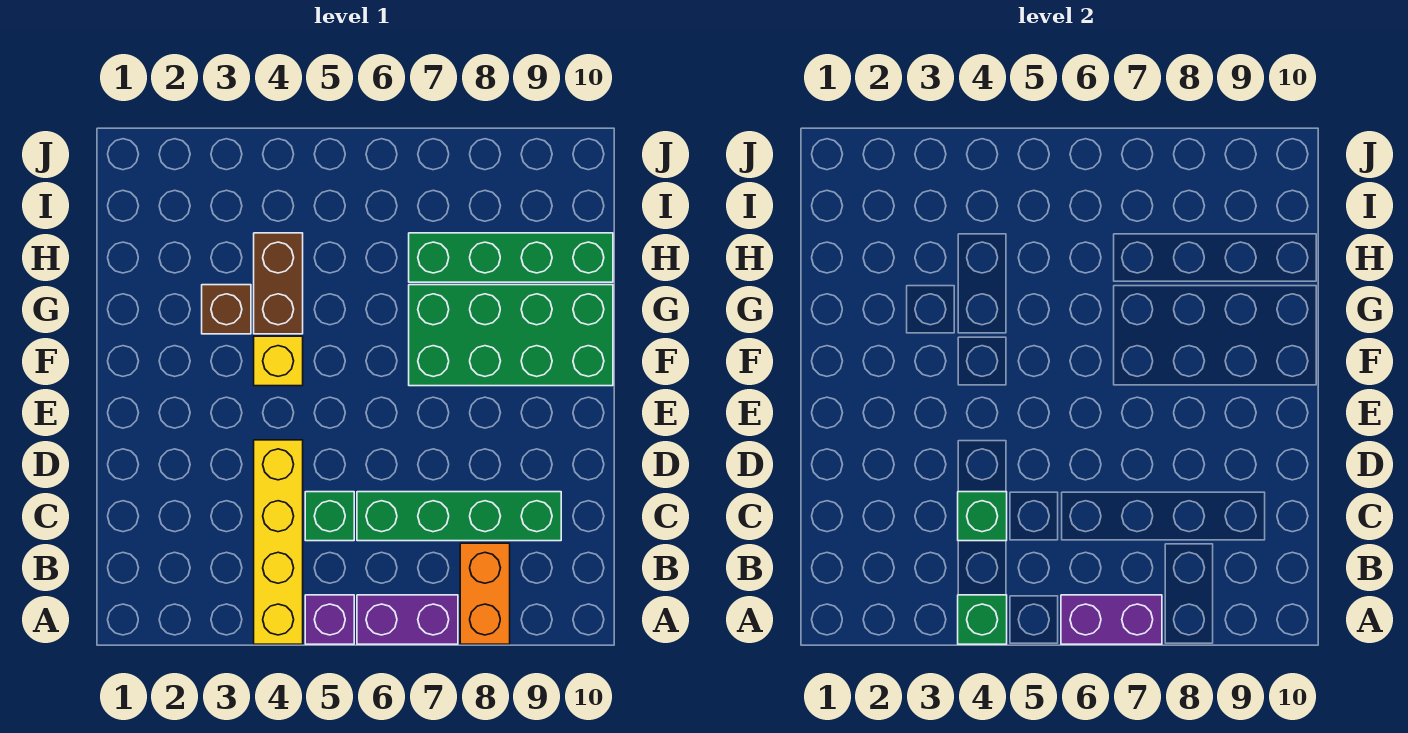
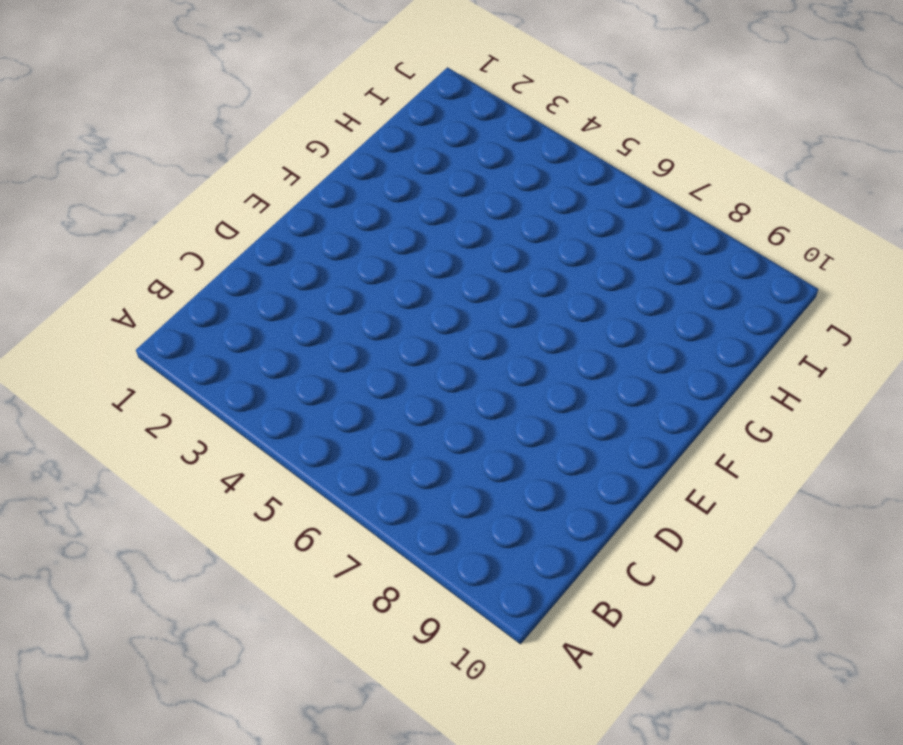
none -> yellow 1x4 brick [254,440,303,644]
none -> purple 1x1 brick [305,595,354,644]
none -> purple 1x2 brick [357,595,458,644]

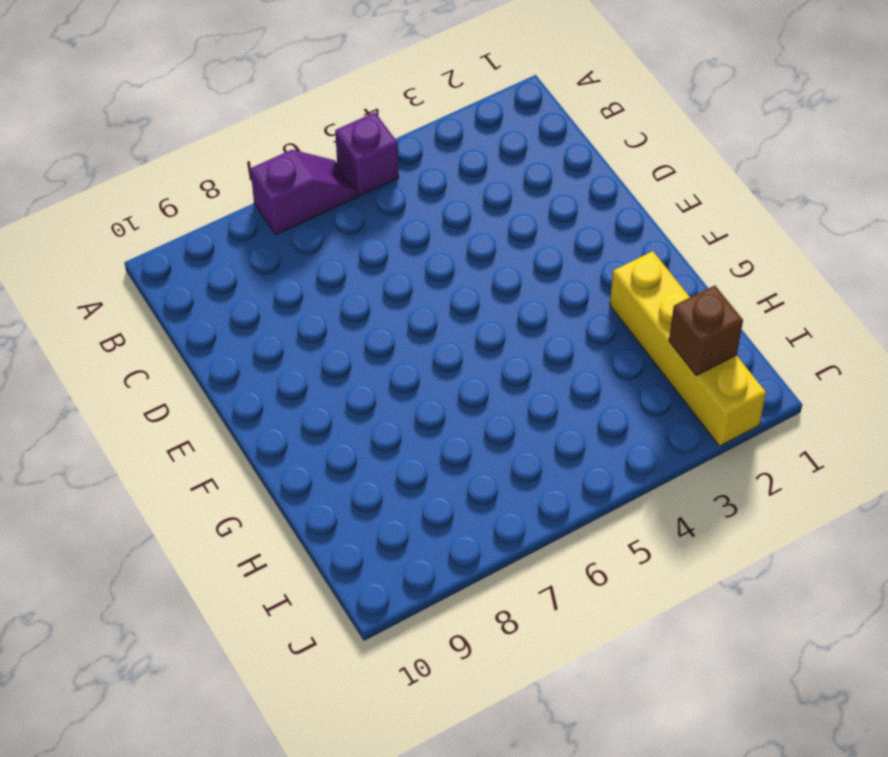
purple 1x2 slope [250,150,357,235] -> purple 1x2 brick [357,595,458,644]
yellow 1x4 brick [610,251,766,446] -> yellow 1x4 brick moved to [254,440,303,644]
brown 1x1 brick [669,285,743,375] -> brown 1x1 brick moved to [202,285,251,334]
none -> orange 1x2 brick [460,543,510,644]
none -> green 1x1 brick [305,492,354,541]
none -> green 1x4 brick [357,492,561,541]

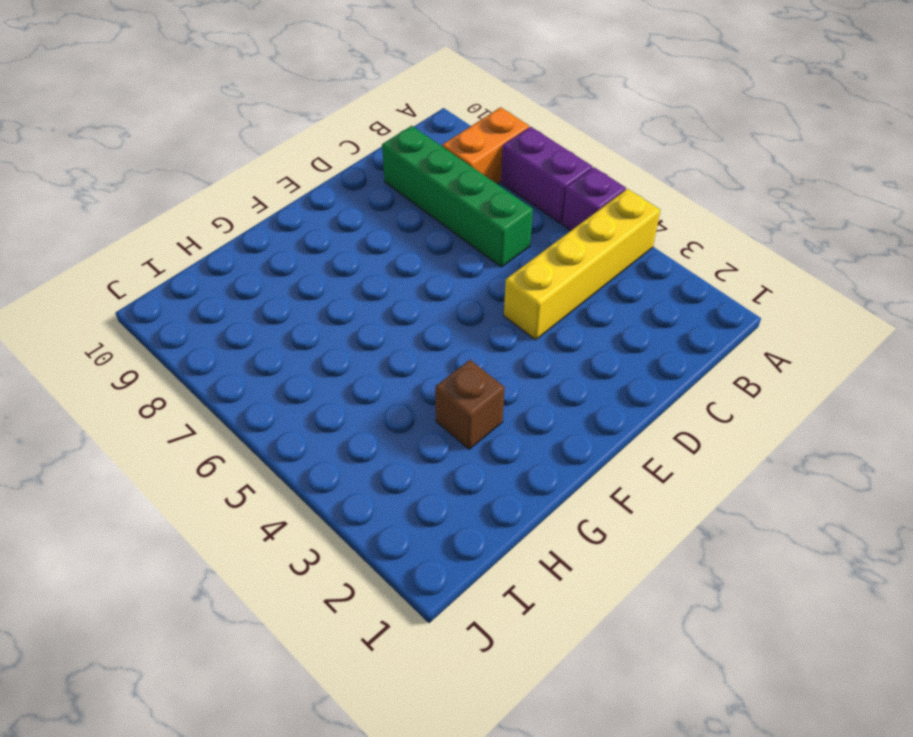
none -> green 1x1 brick [305,492,354,541]
none -> yellow 1x1 brick [254,336,303,386]
none -> green 2x4 brick [409,285,613,386]

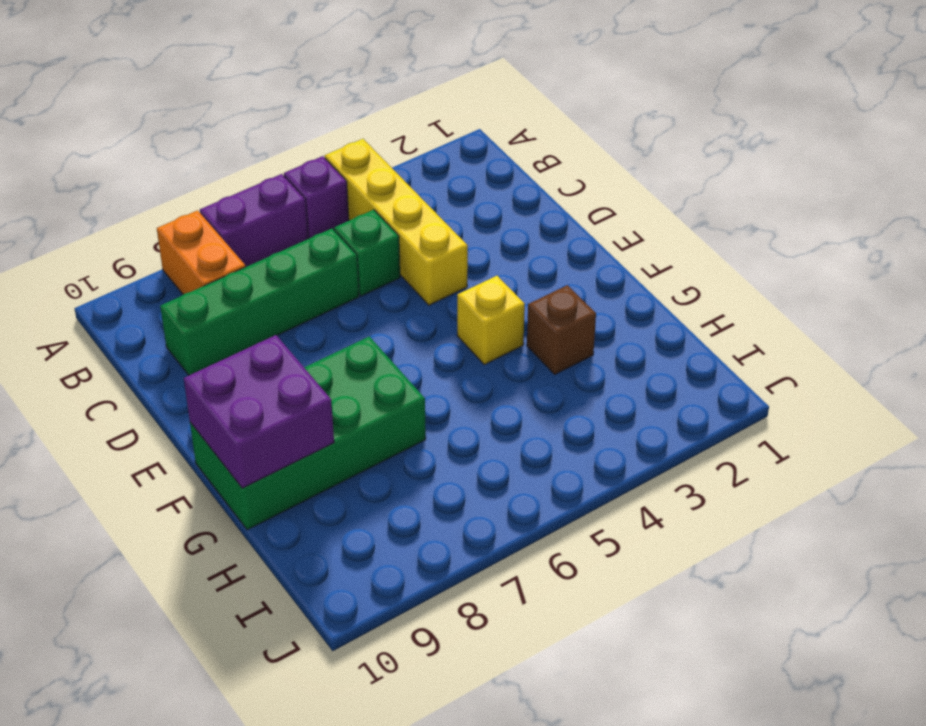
purple 2x2 brick [184,335,334,488] -> none
none -> brown 1x2 brick [254,233,303,334]
none -> green 1x4 brick [409,233,613,282]
none -> green 1x1 brick [958,595,1007,644]

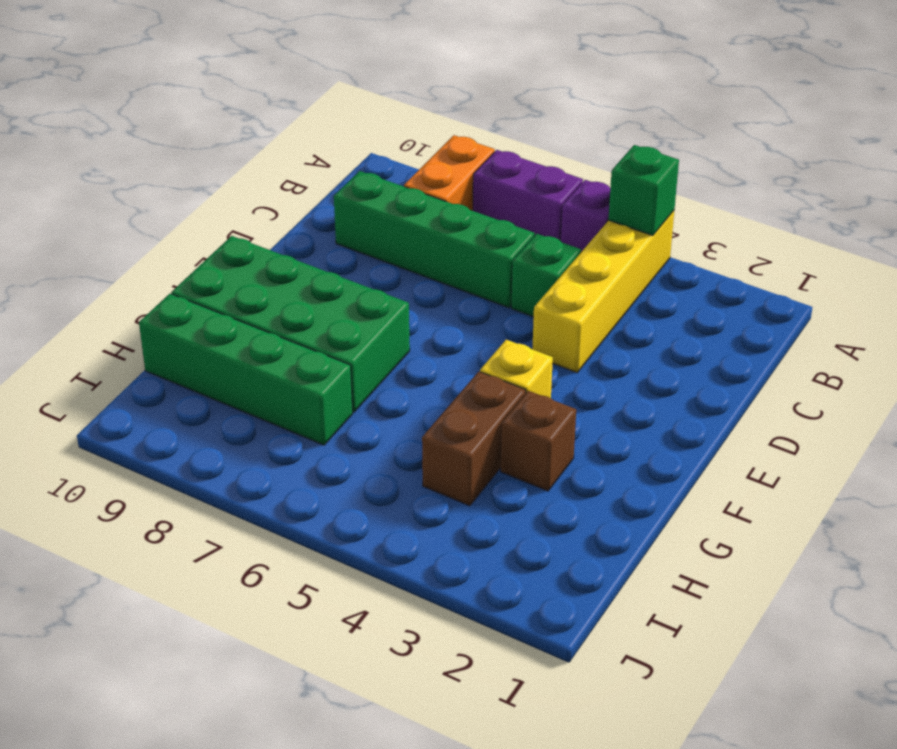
none -> purple 1x2 brick [1061,595,1162,644]
none -> green 1x1 brick [958,492,1007,541]

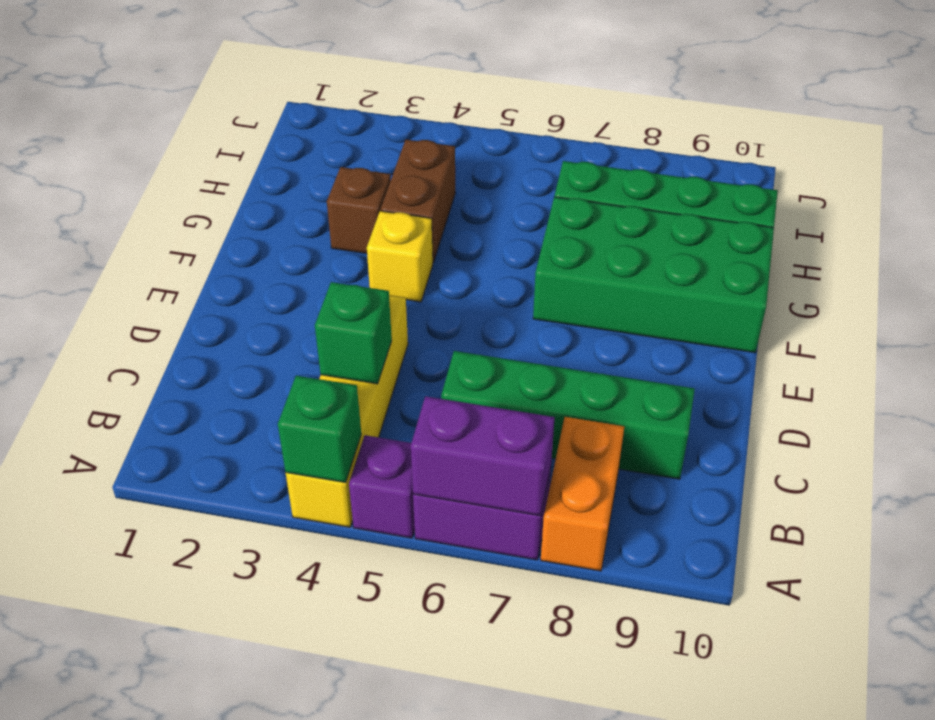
none -> green 1x1 brick [305,492,354,541]

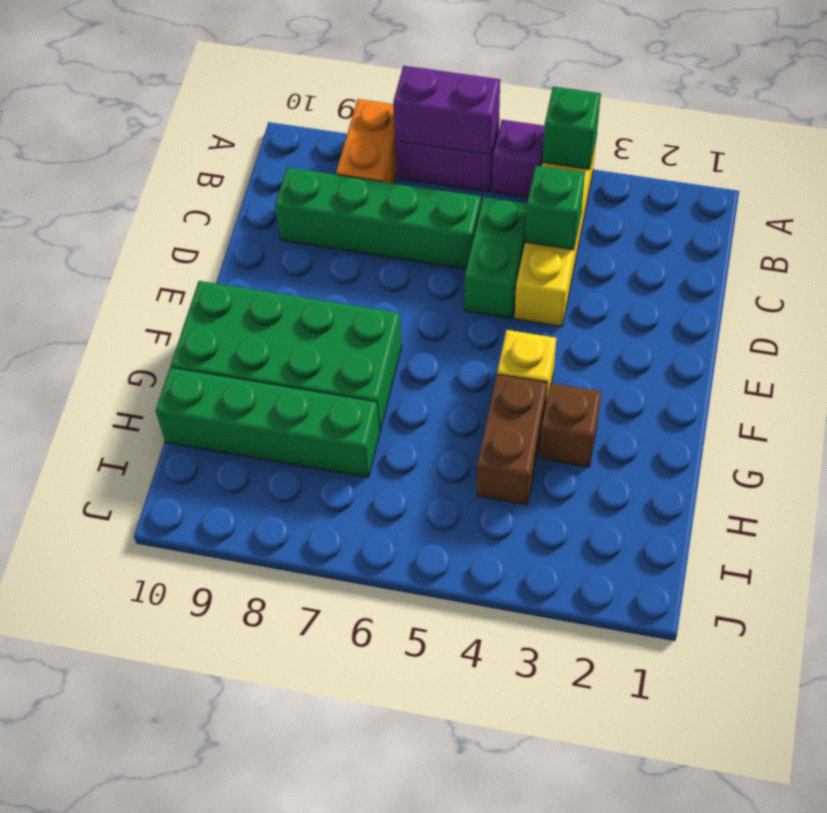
green 1x2 brick [465,197,527,319] -> green 1x1 brick [305,492,354,541]

